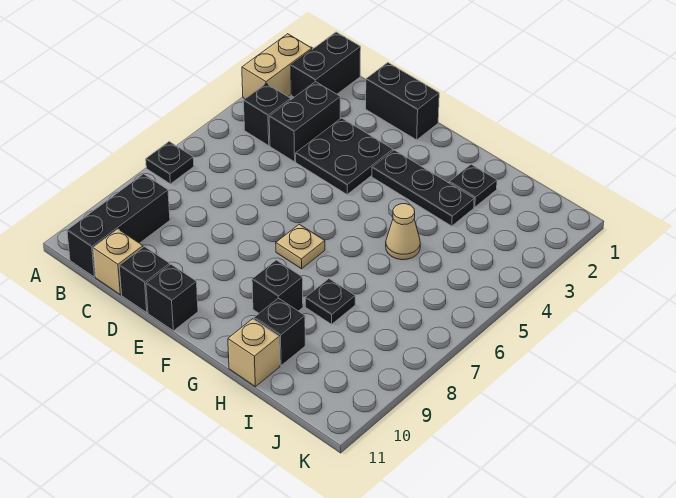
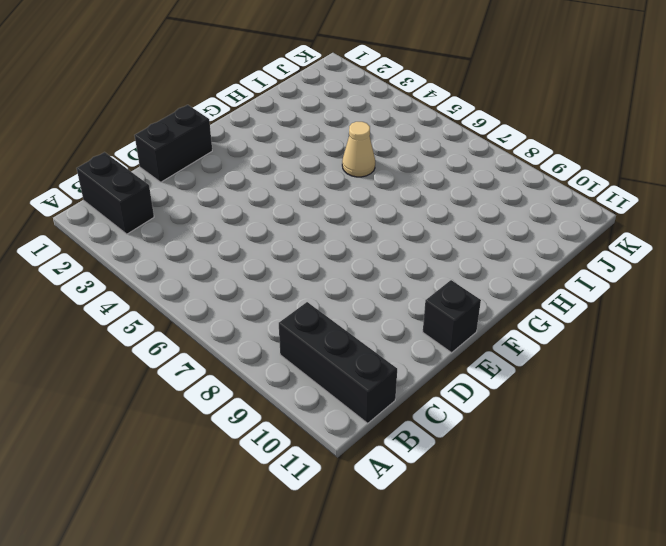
none -> tan 1x2 brick [242,34,312,99]
none -> black 1x1 plate [146,142,194,184]
none -> black 1x1 brick [243,84,291,145]

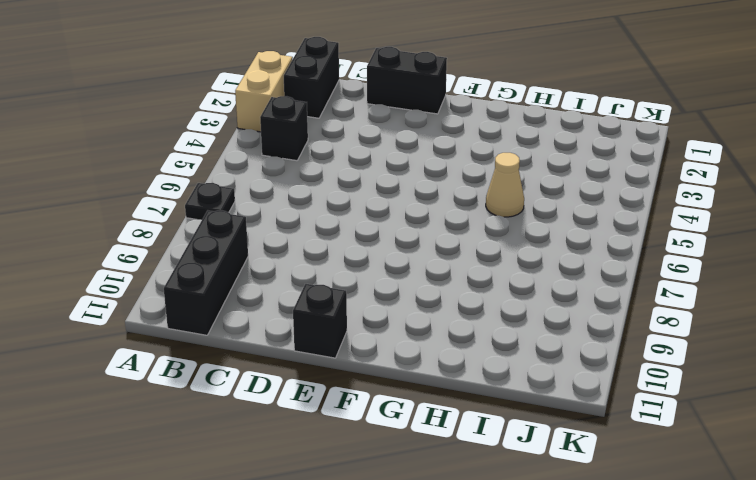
none -> black 1x2 brick [269,82,340,162]
none -> tan 1x1 brick [93,229,143,295]
none -> black 2x2 plate [296,118,393,194]

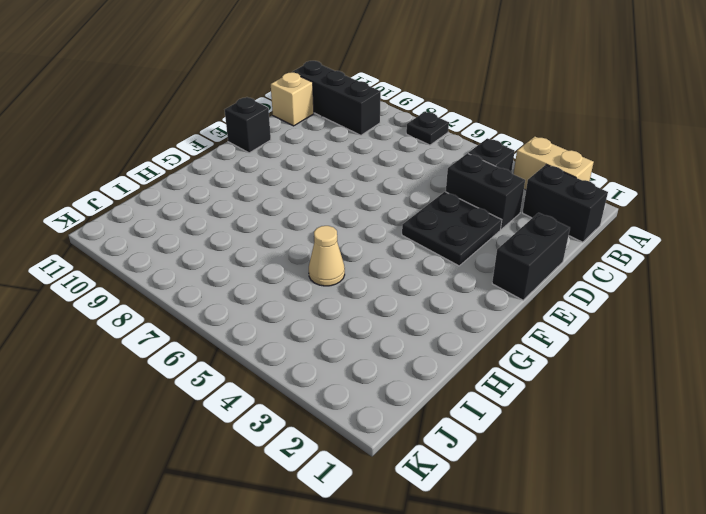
none -> black 1x1 brick [119,247,170,313]
none -> black 1x3 plate [372,150,474,226]
none -> tan 1x1 plate [276,224,325,269]

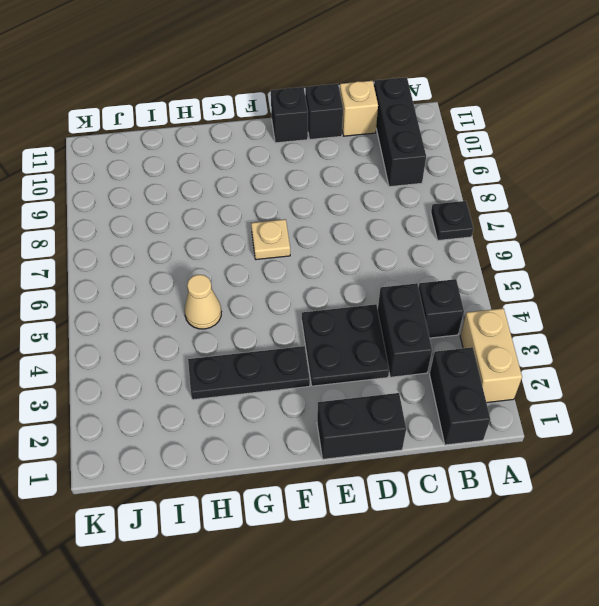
none -> black 1x1 brick [252,260,303,313]
none -> black 1x1 plate [449,164,497,207]
none -> black 1x1 plate [305,279,355,324]

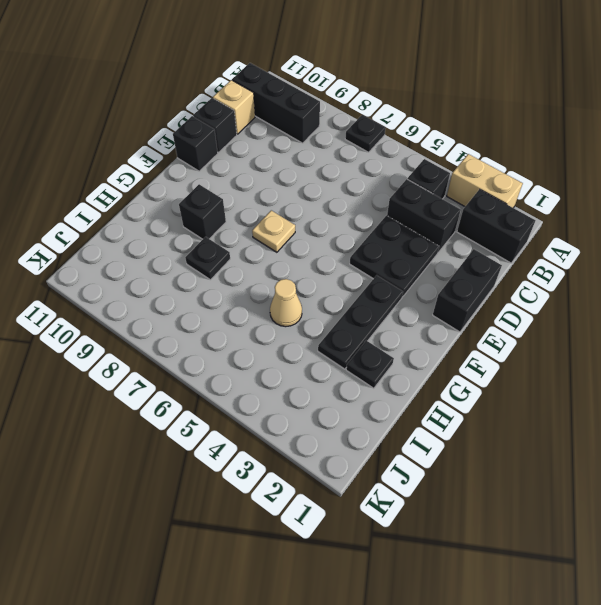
none -> black 1x1 brick [254,298,305,365]
none -> tan 1x1 brick [228,319,280,387]

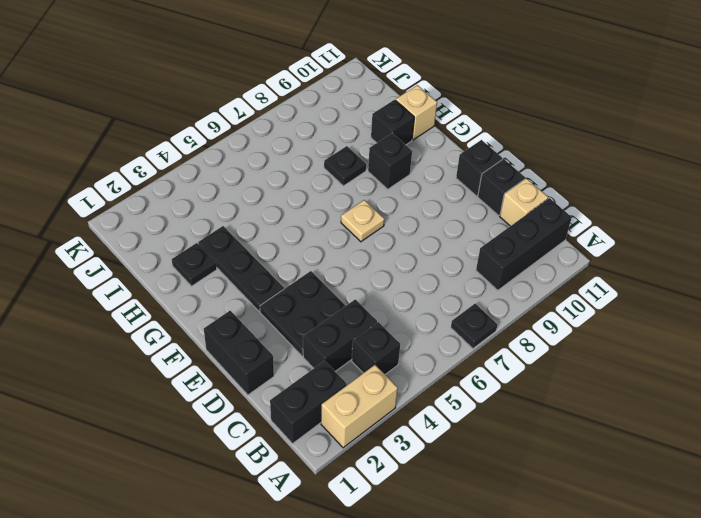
none -> tan 1x1 cone [386,204,420,260]

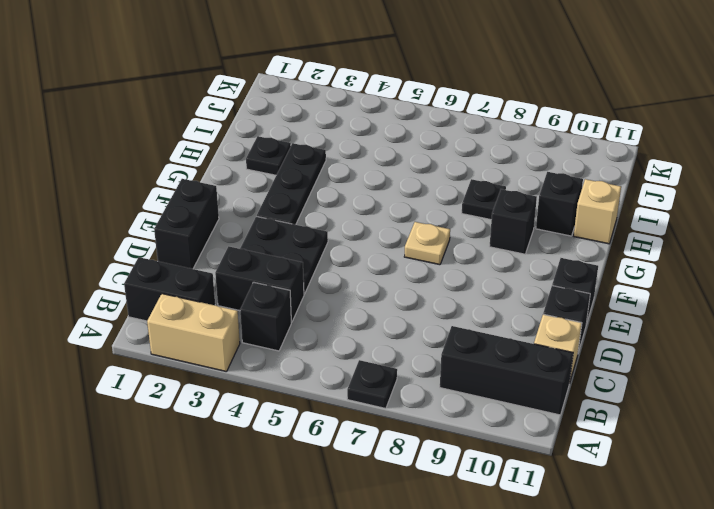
none -> tan 1x1 cone [386,204,420,260]

